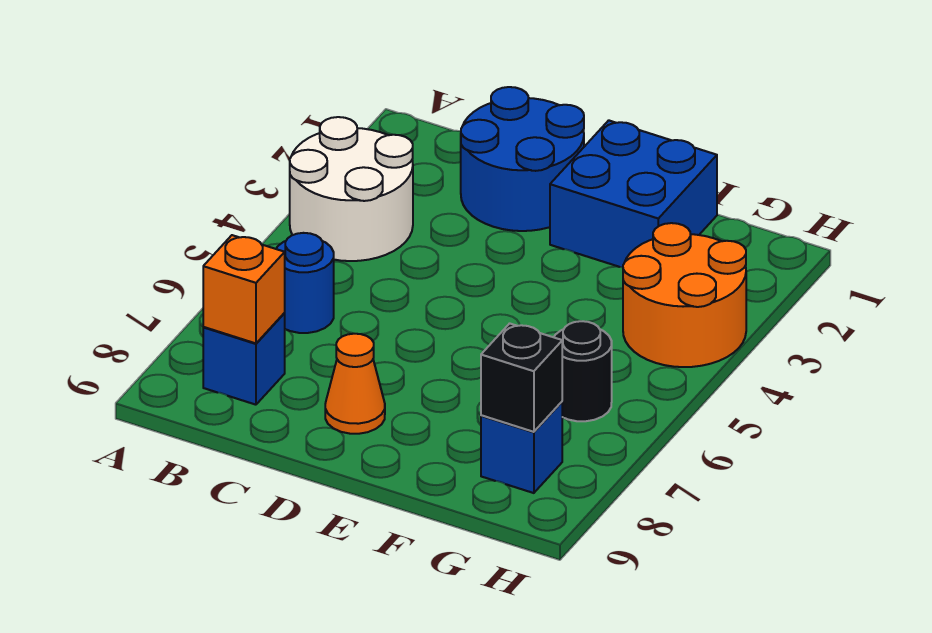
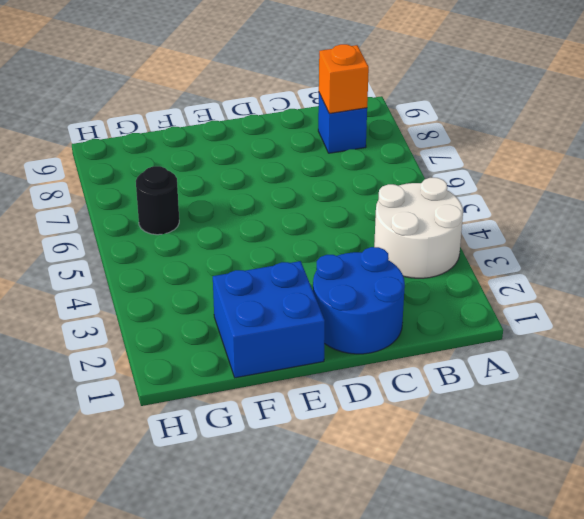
none -> blue 1x1 round brick [276,233,334,333]
none -> orange 1x1 cone [325,334,385,434]

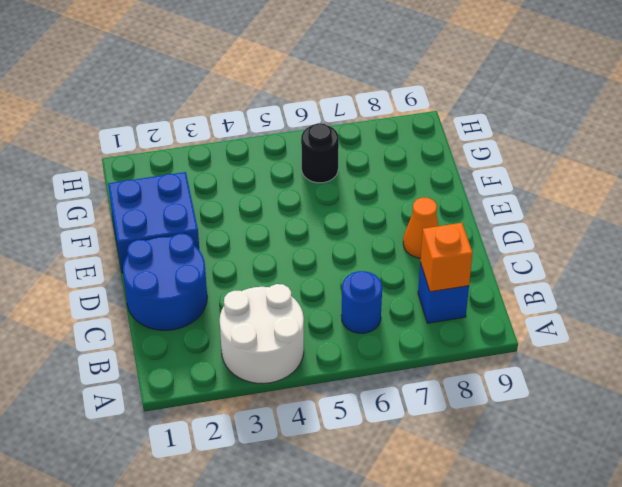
none -> orange 2x2 round brick [623,223,746,367]
none -> blue 1x1 brick [481,402,562,493]

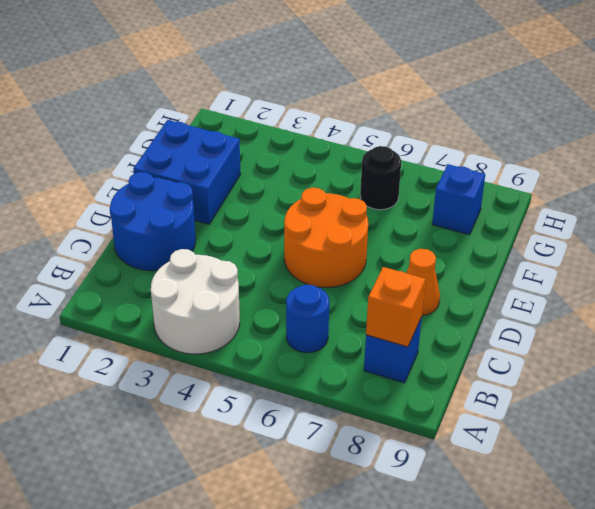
orange 2x2 round brick [284,188,368,287] -> orange 2x2 round brick moved to [623,223,746,367]
none -> black 1x1 brick [481,323,562,432]

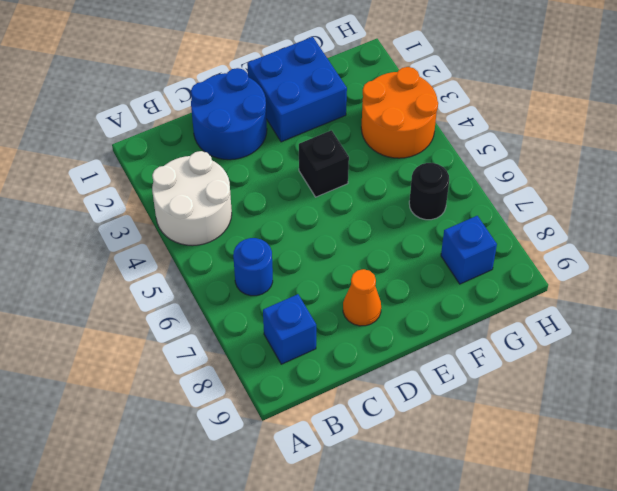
black 1x1 brick [299,130,349,197] -> black 1x1 brick moved to [481,323,562,432]
none -> orange 1x1 brick [203,235,285,343]

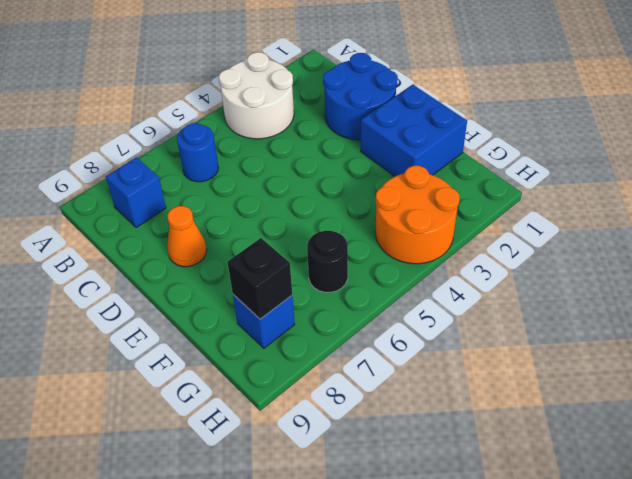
none -> orange 1x1 brick [203,235,285,343]

